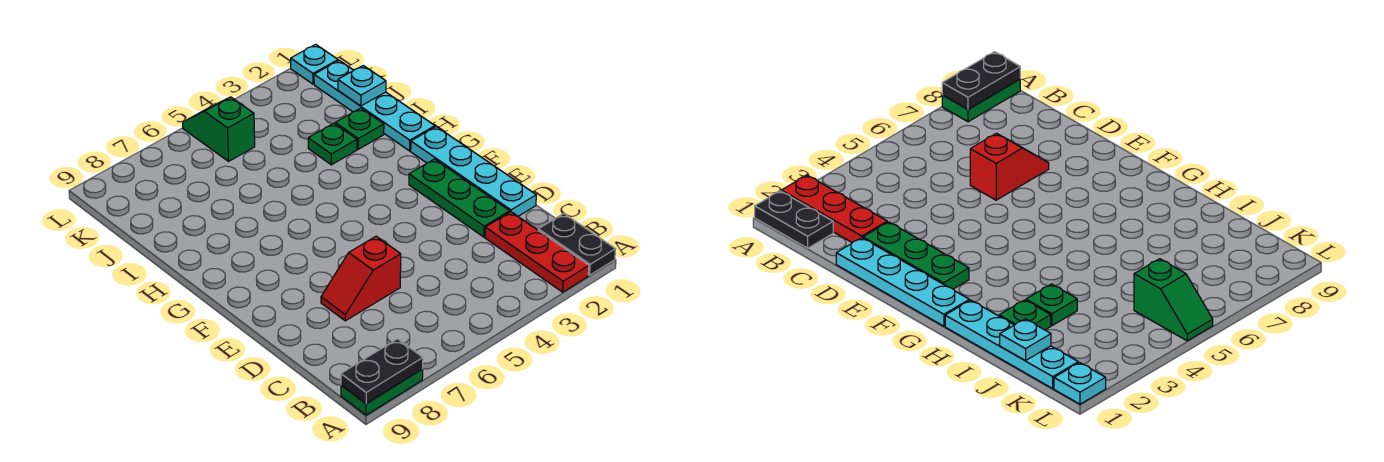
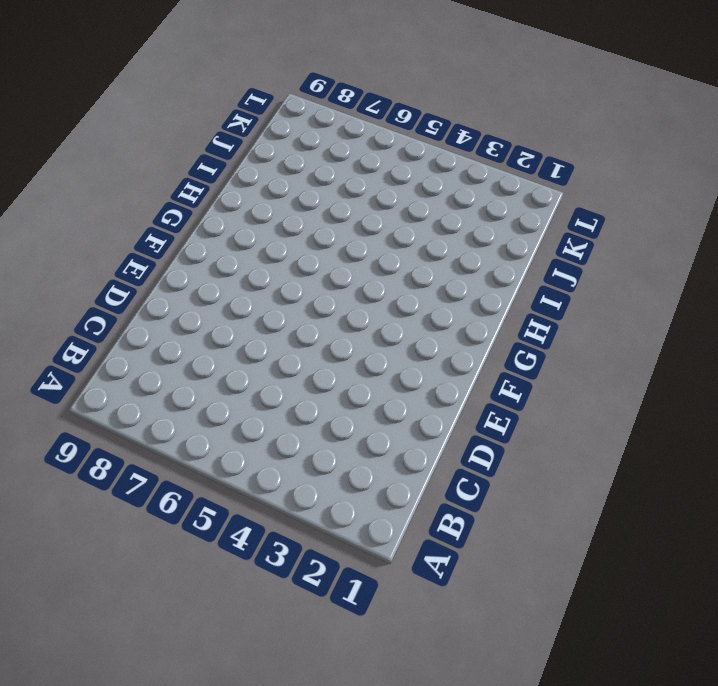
none -> black 1x2 plate [538,214,616,275]
none -> red 1x3 plate [485,212,589,292]
none -> green 1x2 plate [341,369,423,415]

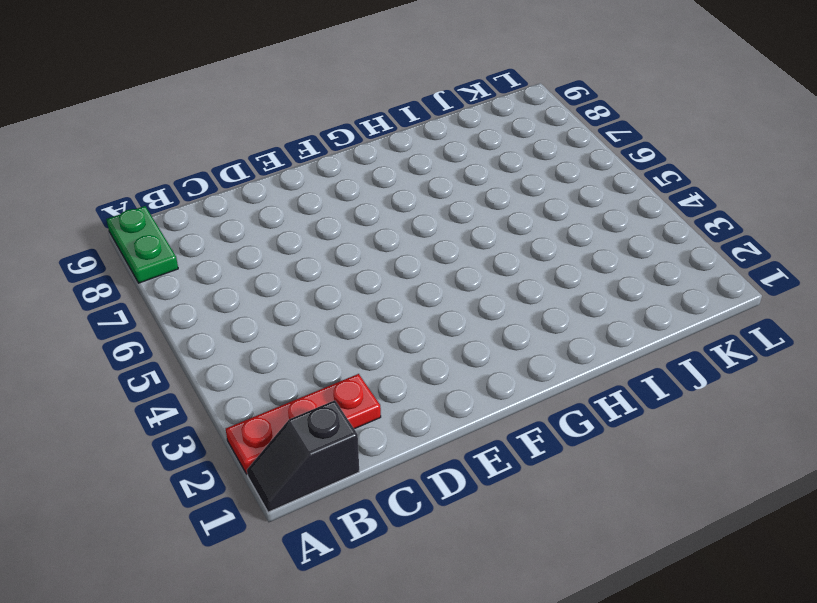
black 1x2 slope [247,400,359,512] -> black 1x2 plate [538,214,616,275]
none -> cyan 1x4 plate [411,127,536,216]
none -> green 1x3 plate [409,159,510,237]
none -> red 1x2 slope [321,236,401,321]

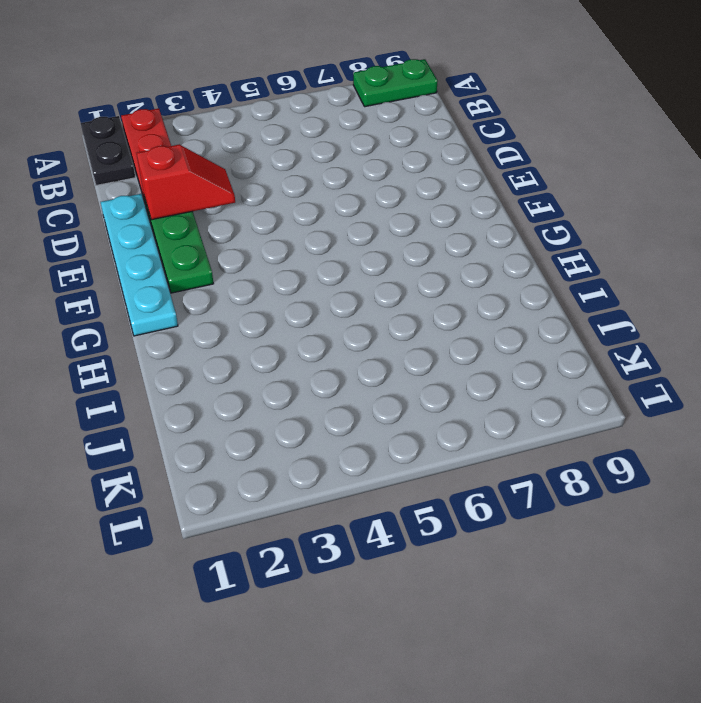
red 1x2 slope [137,145,235,220] -> red 1x2 slope moved to [321,236,401,321]
none -> cyan 1x4 plate [314,60,435,151]
none -> green 1x1 plate [335,108,384,149]
none -> green 1x1 plate [308,123,357,165]

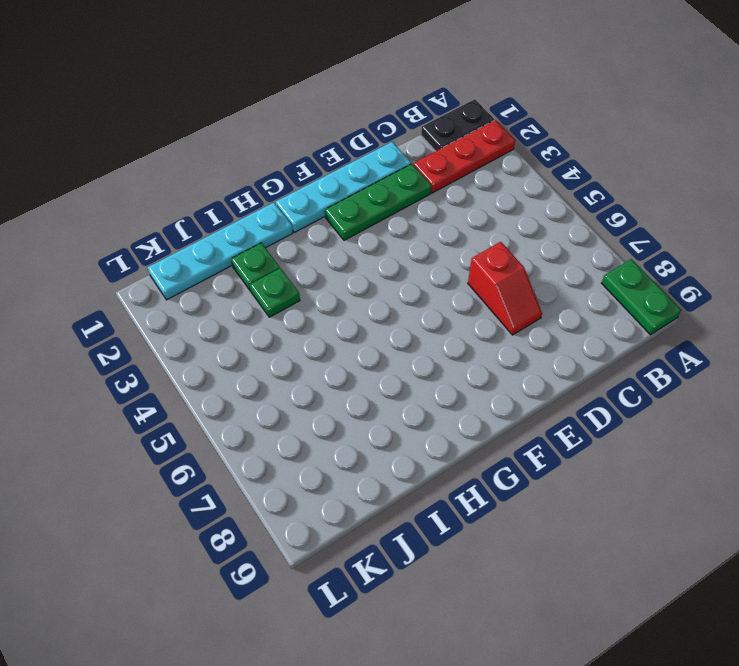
none -> green 1x2 slope [183,97,255,161]
none -> cyan 1x1 plate [291,44,338,84]
none -> black 1x2 plate [341,339,423,404]

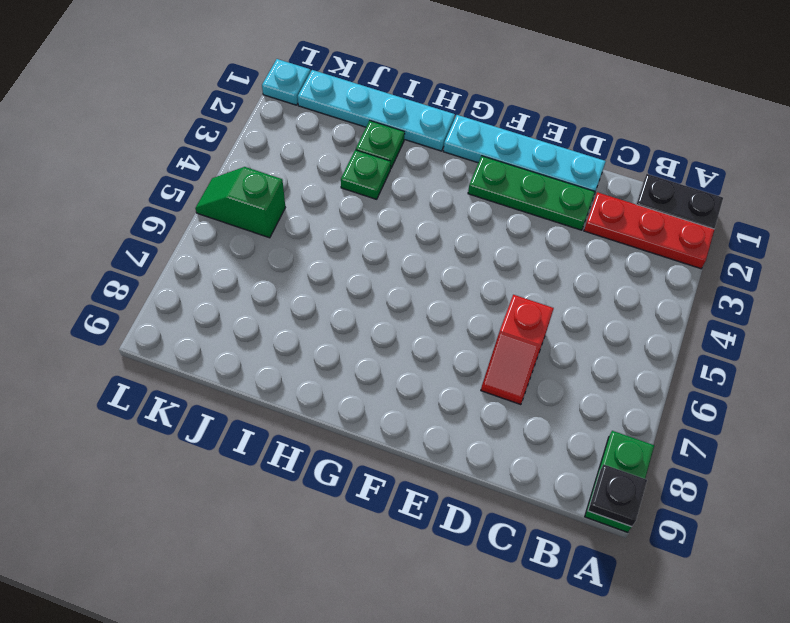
black 1x1 plate [588,464,647,527] -> black 1x2 plate [341,339,423,404]
none -> cyan 1x1 plate [338,66,386,106]

